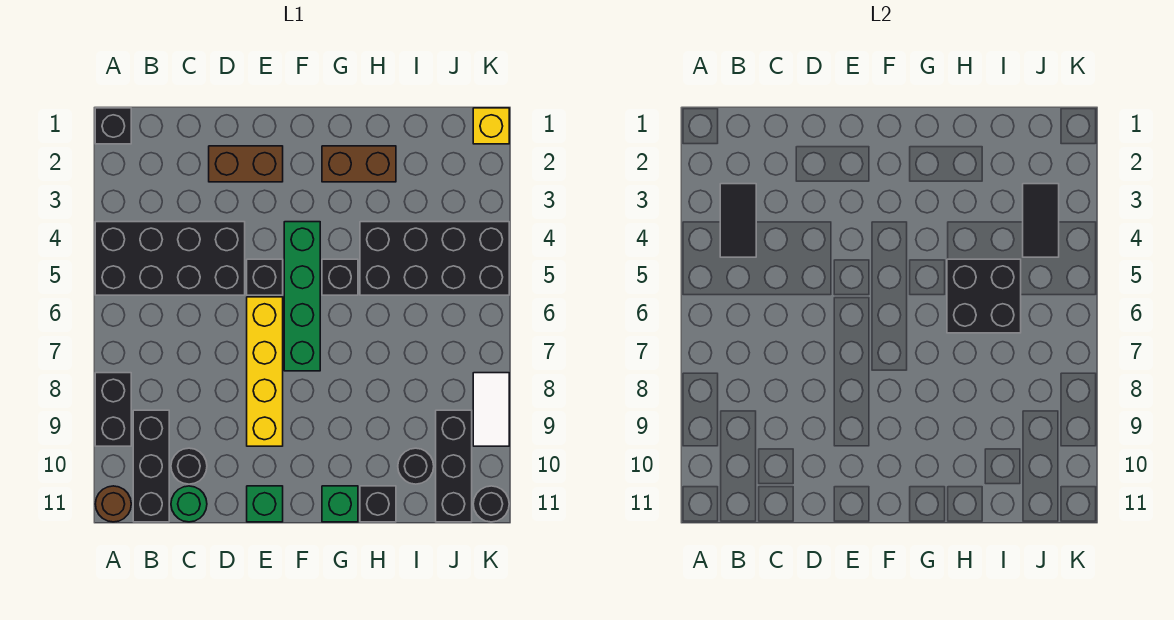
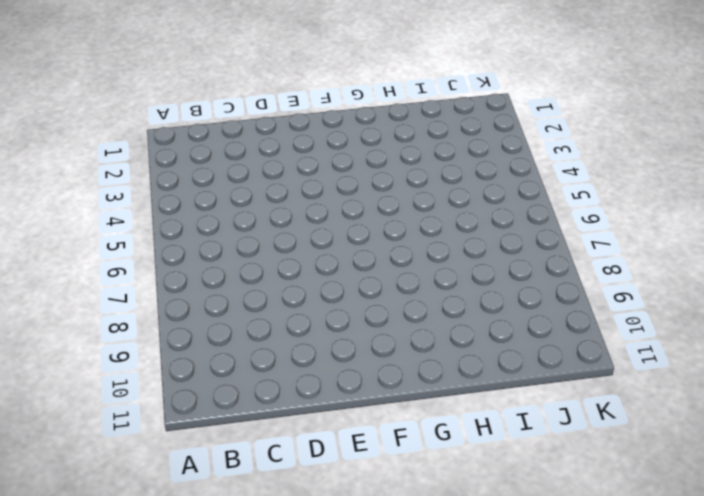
none -> black 1x1 brick [95,108,131,144]
none -> black 2x4 brick [95,222,245,295]
none -> black 1x2 brick [95,373,131,446]

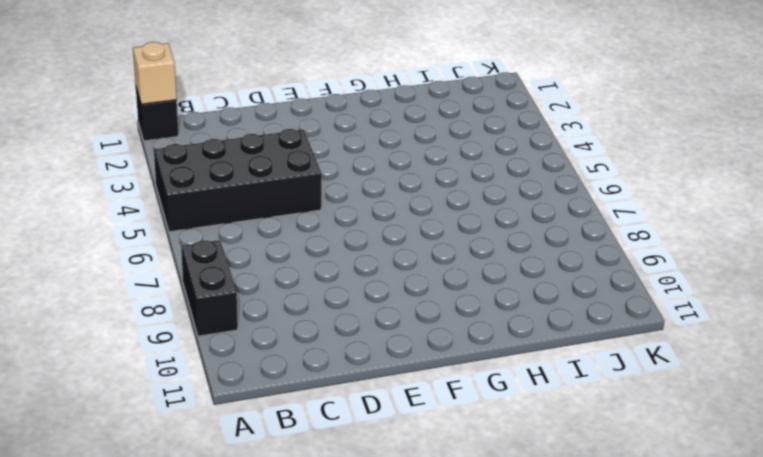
tan 1x1 brick [133,42,177,104] -> none
none -> brown 1x1 round brick [95,486,131,522]
none -> black 1x3 brick [133,410,169,522]
none -> black 1x1 round brick [171,448,207,484]

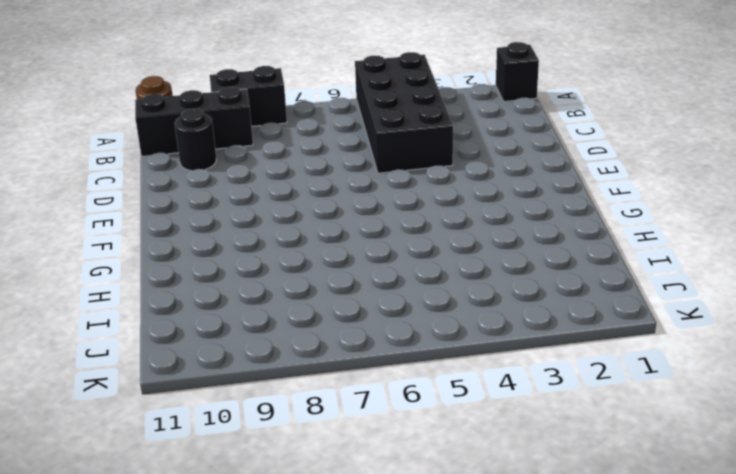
none -> green 1x1 round brick [171,486,207,522]
none -> brown 1x2 brick [209,146,283,182]
none -> black 1x1 brick [247,259,283,295]

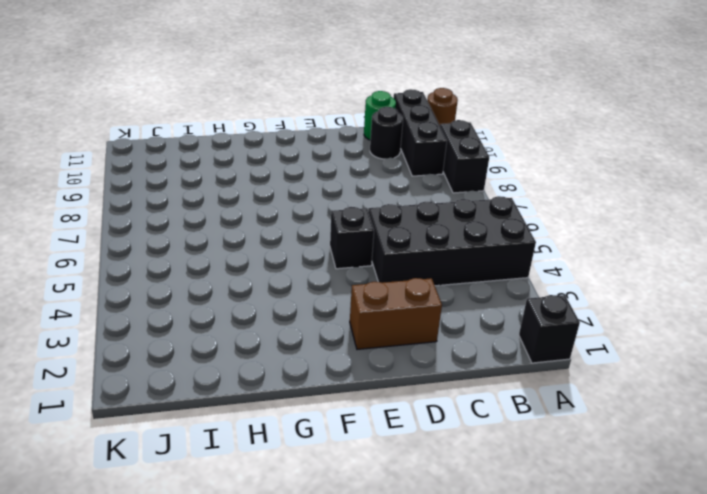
none -> yellow 1x4 brick [247,297,283,446]
none -> green 1x1 brick [247,486,283,522]
none -> green 1x4 brick [284,222,320,371]

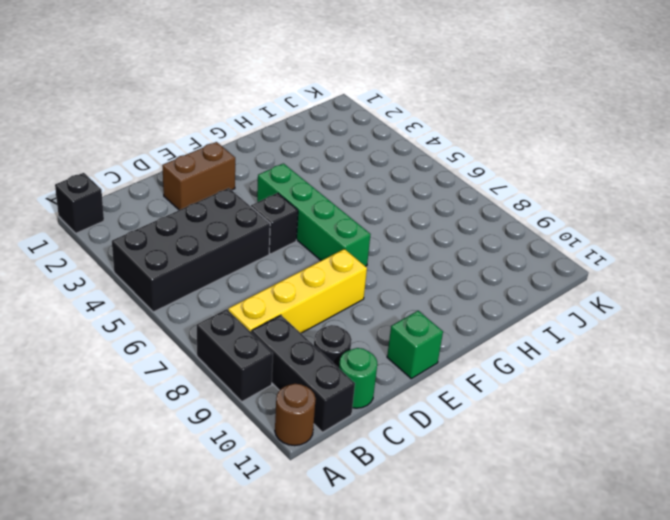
yellow 1x4 brick [228,249,367,333] -> yellow 1x4 brick turned to [247,297,283,446]
none -> brown 1x2 brick [322,146,396,182]
none -> black 1x1 brick [322,259,358,295]
none -> green 1x1 brick [322,486,358,522]

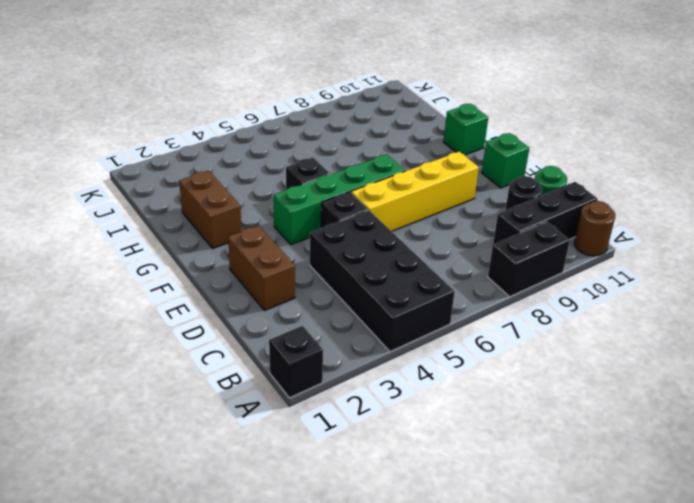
none -> black 2x4 brick [360,222,509,295]
none -> black 1x1 brick [360,486,396,522]
none -> black 1x1 round brick [398,448,434,484]

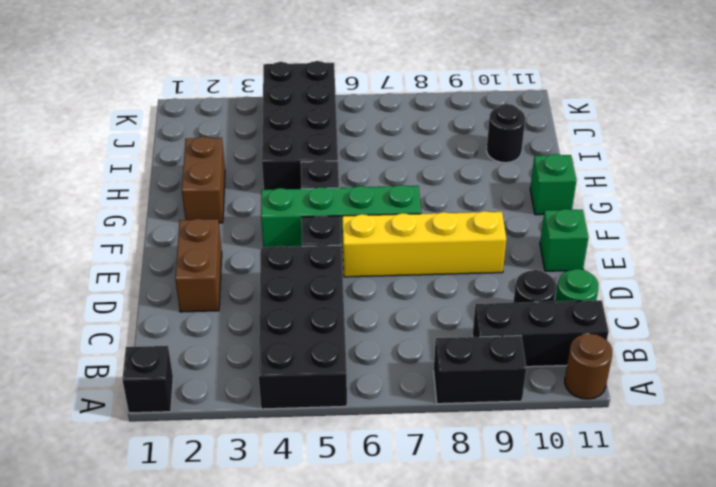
none -> black 1x1 brick [360,486,396,522]
none -> black 1x3 brick [436,410,472,522]
none -> yellow 1x1 brick [473,108,509,144]

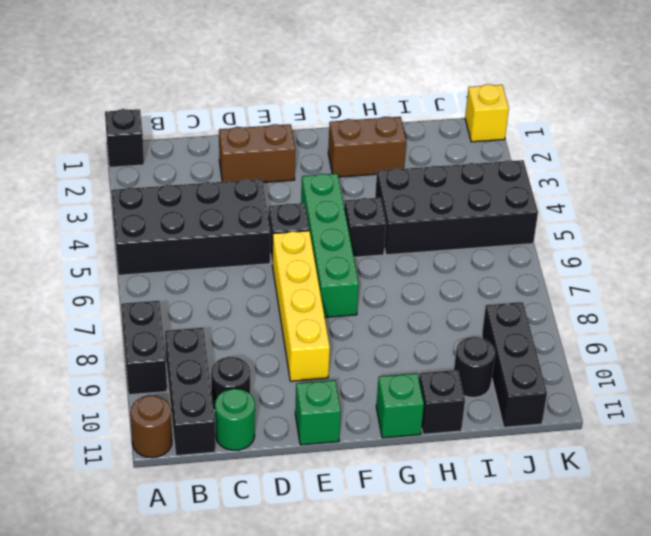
none -> white 1x2 tile [473,373,509,446]
none -> black 1x1 round brick [473,486,509,522]
none -> black 1x2 tile [720,184,756,257]

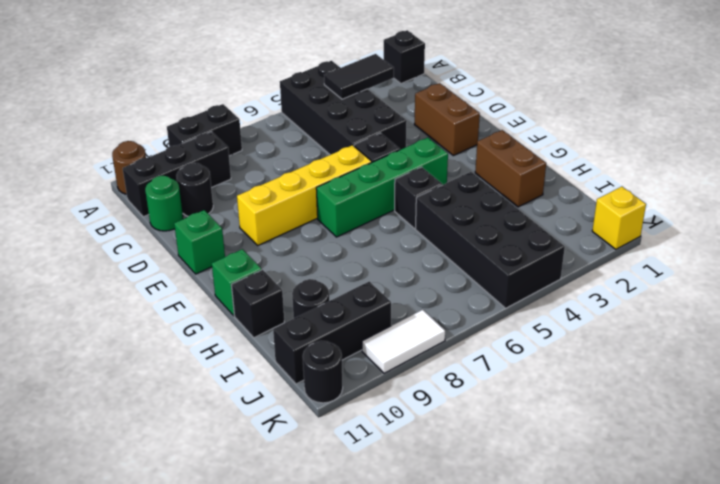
none -> black 2x2 brick [947,259,1021,333]
none -> black 1x2 tile [1023,184,1059,257]

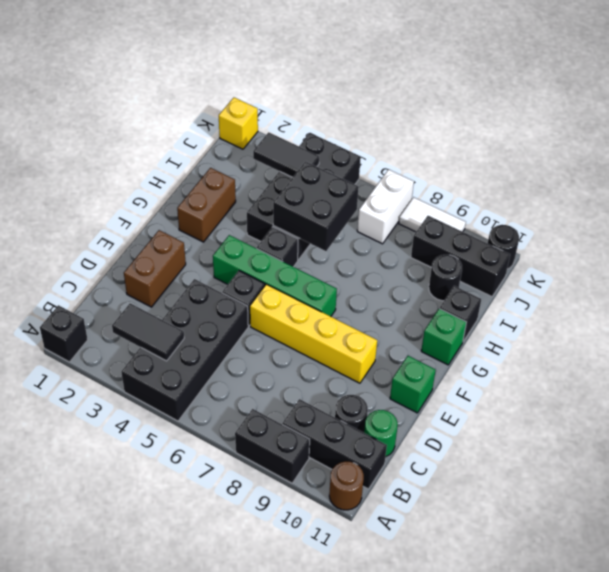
white 1x2 brick [357,170,414,244] -> none

